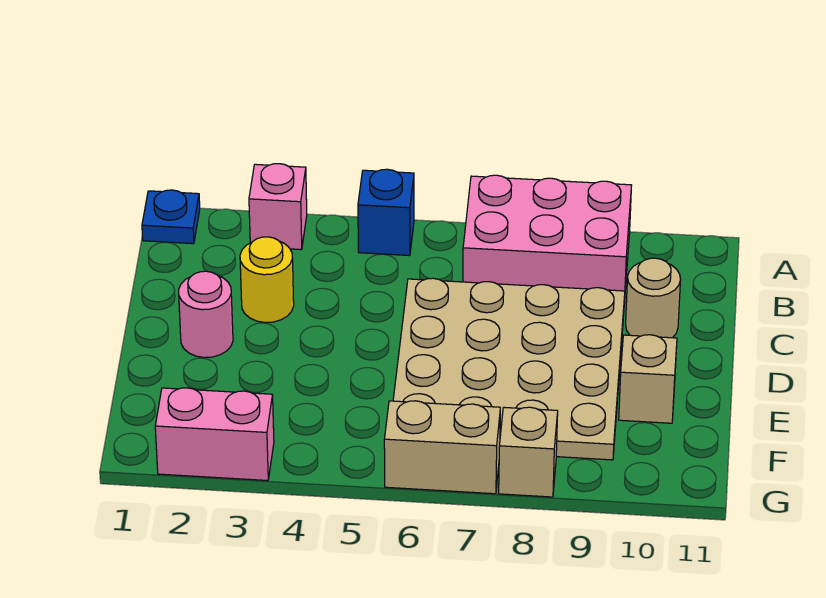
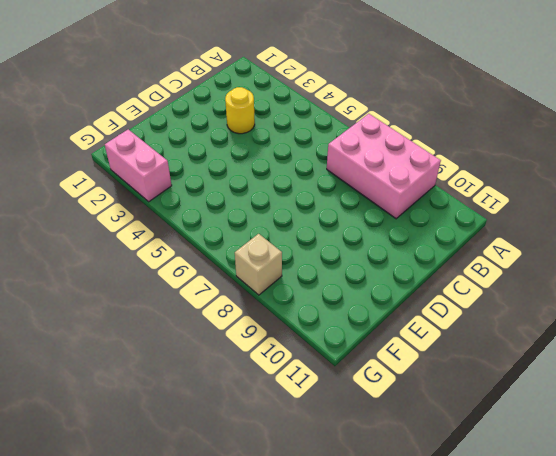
none -> blue 1x1 plate [142,190,200,244]
none -> pink 1x1 brick [249,164,307,250]
none -> blue 1x1 brick [358,169,414,256]

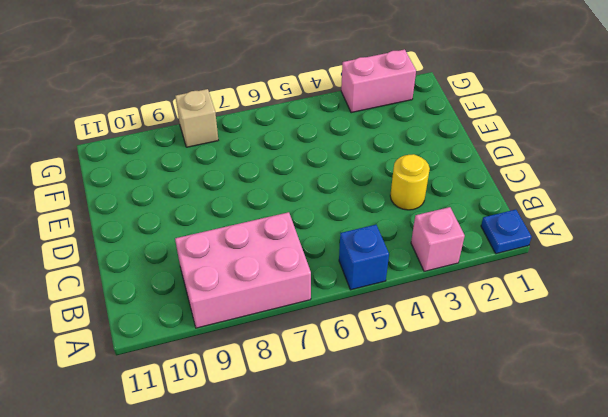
none -> tan 4x4 plate [393,278,625,460]
none -> tan 1x1 round brick [626,258,681,338]
none -> pink 1x1 round brick [179,271,233,358]

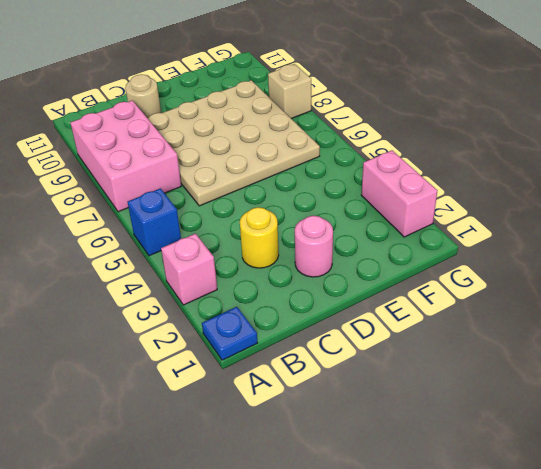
none -> tan 1x1 brick [619,335,677,423]
none -> tan 1x2 brick [384,401,500,494]

